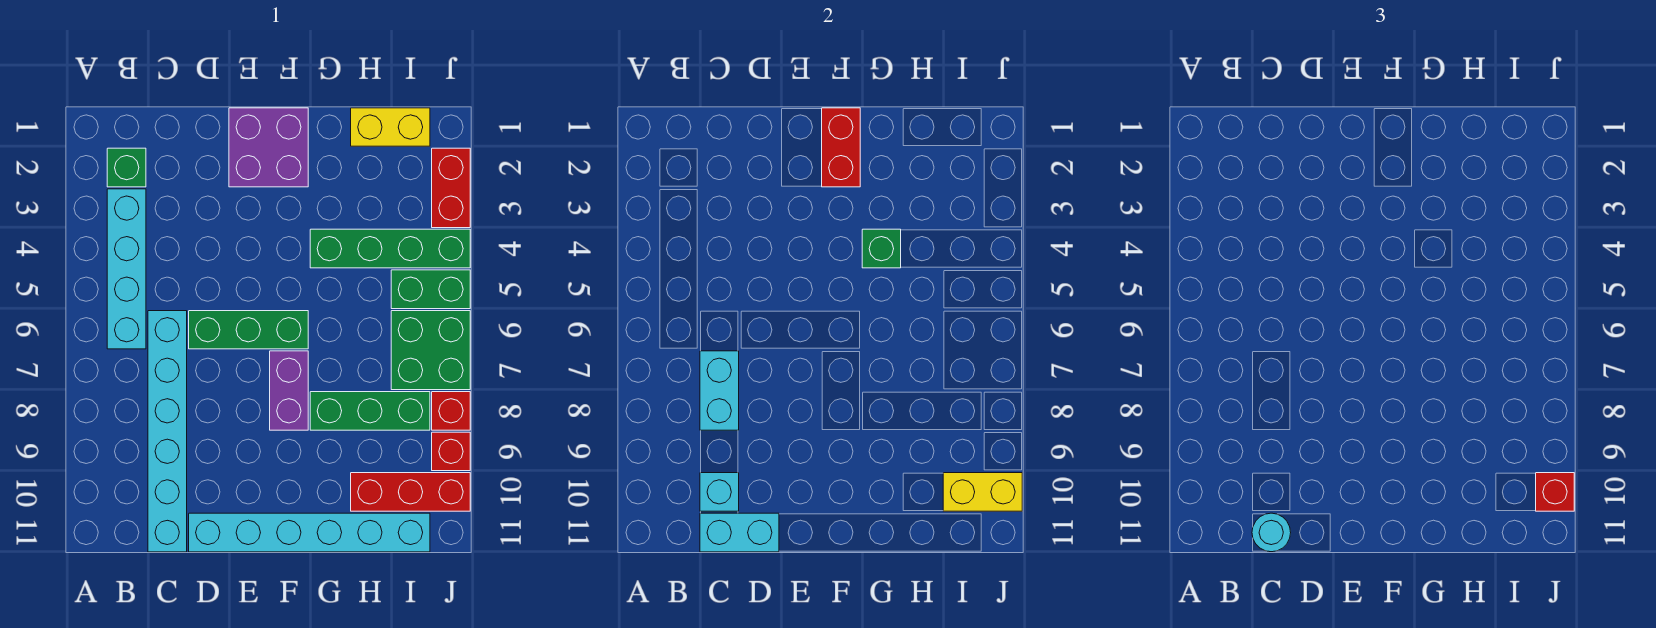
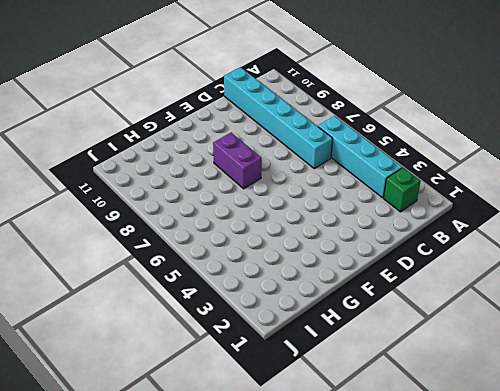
none -> green 1x3 brick [189,311,308,349]
none -> cyan 1x6 brick [189,513,430,552]
none -> purple 2x2 brick [229,108,308,187]

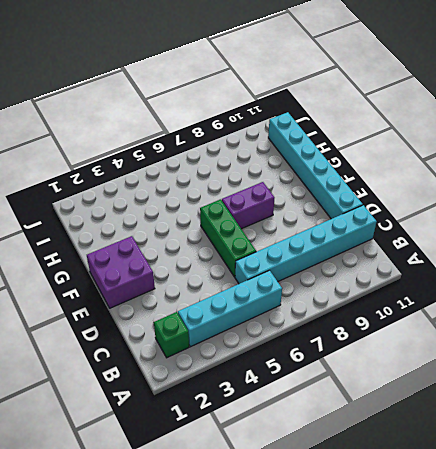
none -> green 1x4 brick [310,229,470,268]
none -> green 1x3 brick [310,392,430,430]
none -> yellow 1x2 brick [351,108,430,146]

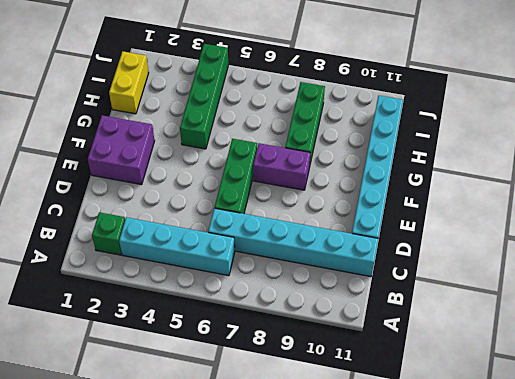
none -> red 1x3 brick [351,473,470,511]
none -> green 1x2 brick [391,270,470,309]
none -> green 2x2 brick [391,311,470,390]

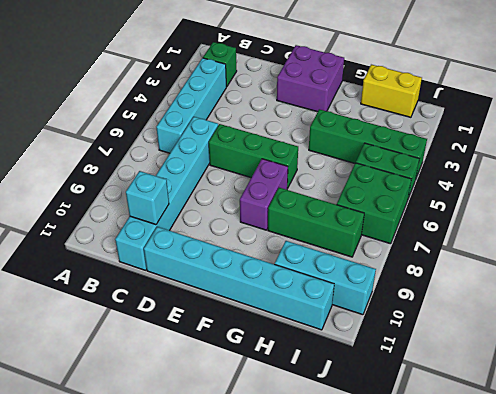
cyan 1x3 brick [275,241,376,315] -> red 1x3 brick [351,473,470,511]
none -> red 1x2 brick [432,148,470,228]
none -> red 1x1 brick [432,392,470,430]
none -> red 1x1 brick [432,432,470,471]

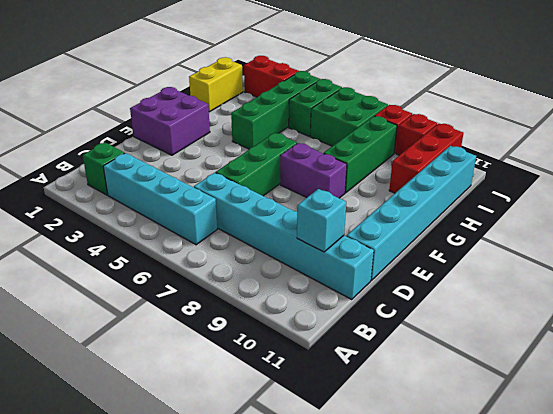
none -> cyan 1x2 brick [700,351,739,430]
none -> cyan 1x2 brick [700,513,779,552]
none -> red 1x2 brick [822,108,860,187]

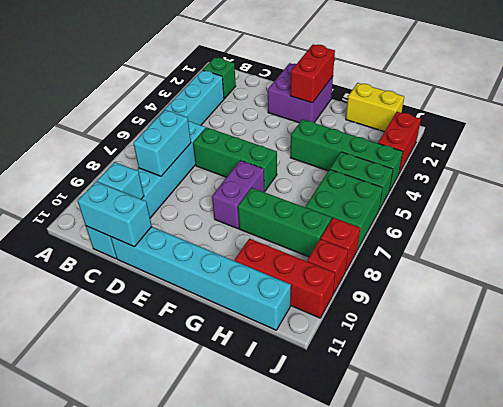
none -> green 1x1 brick [862,229,901,268]
none -> yellow 1x2 brick [943,473,1022,511]
none -> cyan 1x1 round brick [1252,513,1291,552]

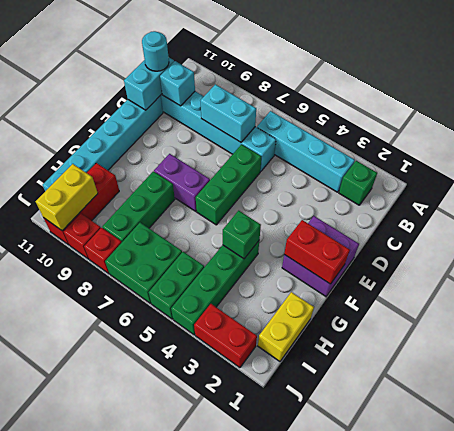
none -> red 1x1 brick [1536,473,1574,511]

